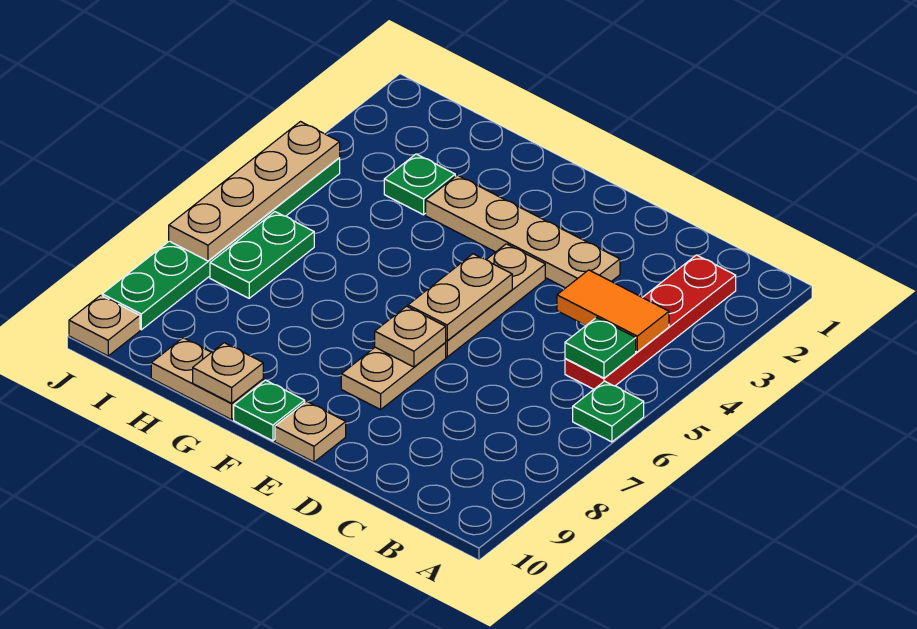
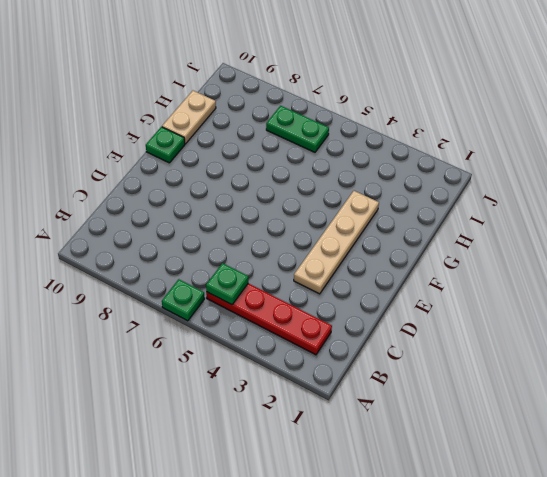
none -> tan 1x3 plate [445,244,545,357]
none -> tan 1x2 plate [341,343,446,410]
none -> tan 1x1 plate [275,401,346,462]

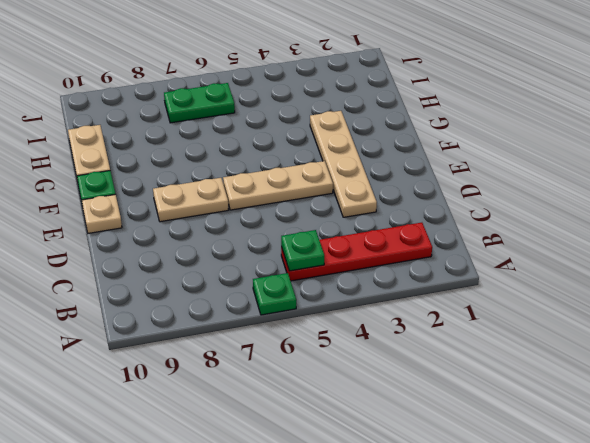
none -> green 1x1 plate [384,154,455,215]
none -> green 1x6 plate [102,158,340,330]
none -> tan 1x1 plate [69,295,140,356]

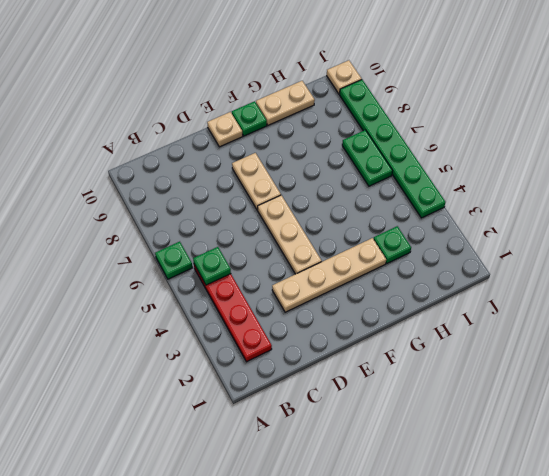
none -> orange 1x2 tile [557,270,669,352]
none -> tan 1x2 plate [408,254,512,341]
none -> tan 1x1 plate [375,306,446,367]

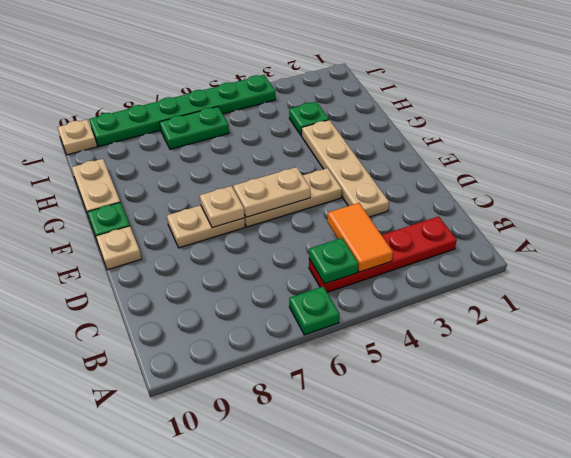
none -> tan 1x1 plate [193,343,263,403]
none -> tan 1x4 plate [169,122,340,261]

